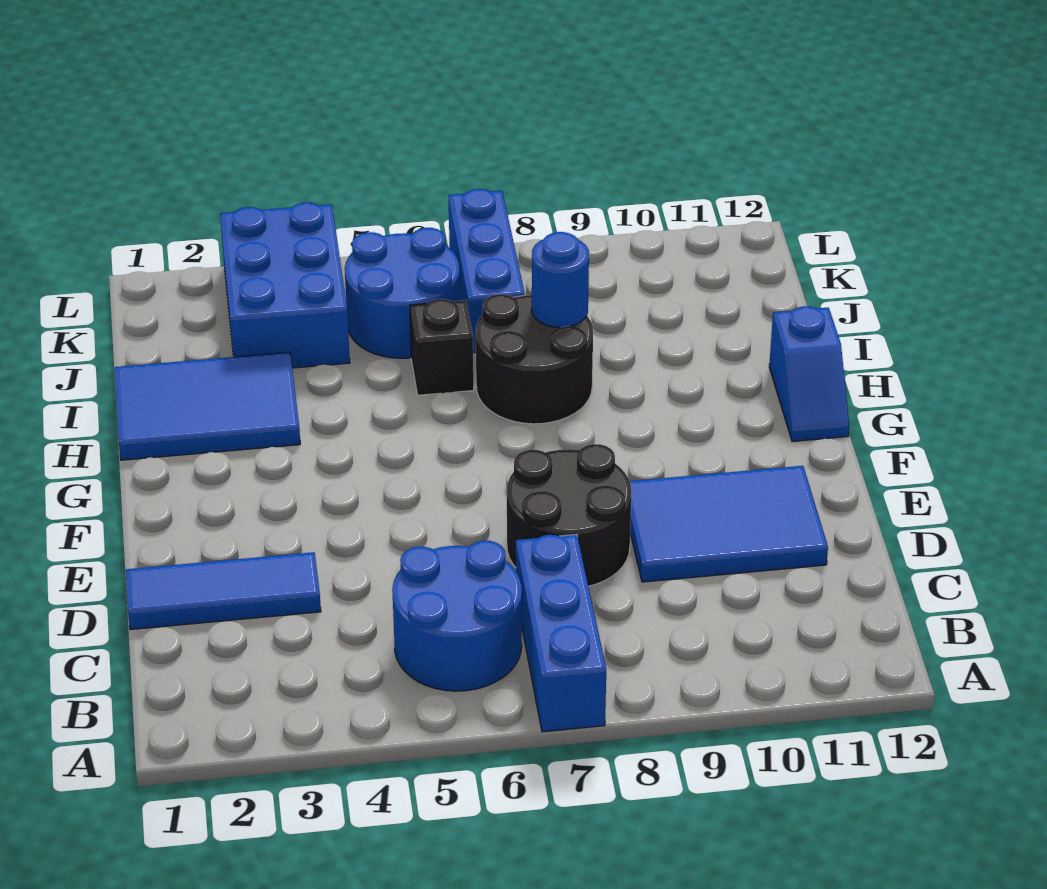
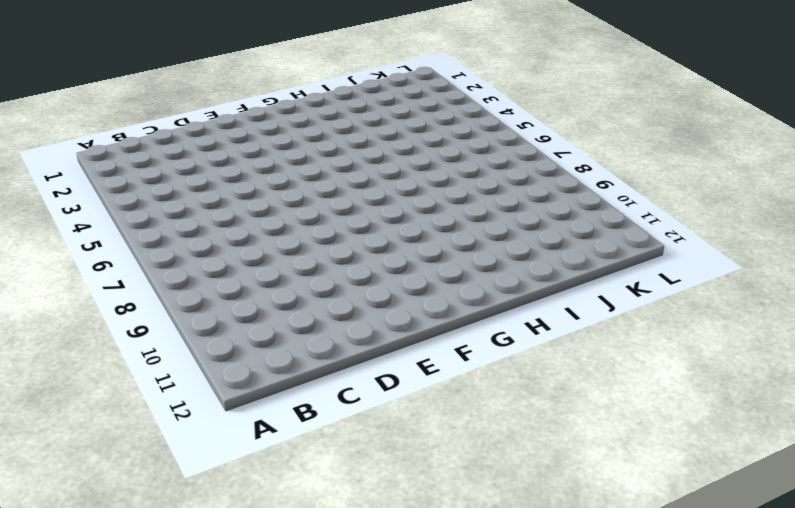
none -> blue 1x3 brick [516,534,606,732]
none -> blue 2x2 round brick [392,541,522,691]
none -> blue 1x3 tile [126,552,321,630]

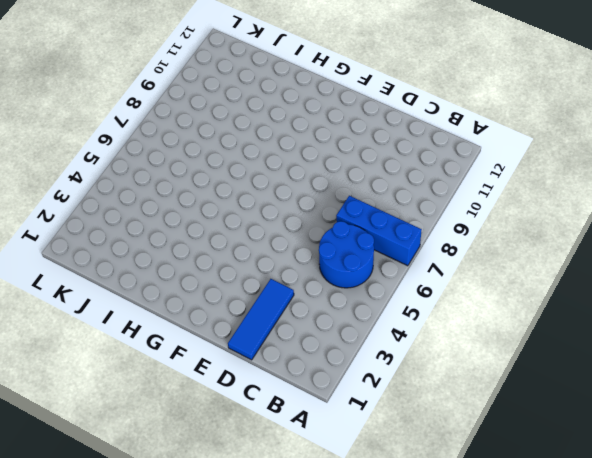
none -> black 2x2 round brick [507,444,631,586]
none -> blue 2x3 tile [630,466,828,582]
none -> blue 1x2 slope [769,306,849,441]

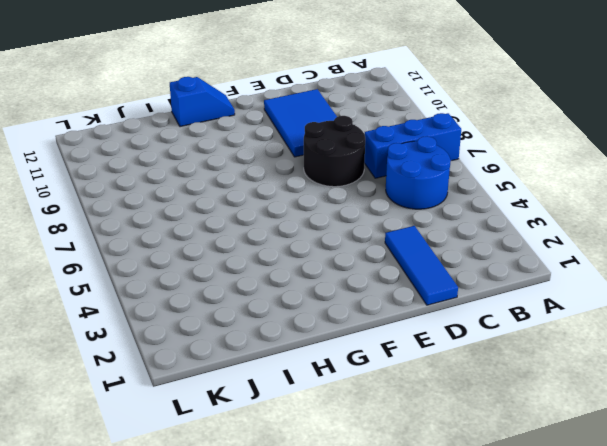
none -> blue 2x3 tile [115,352,300,460]
none -> black 2x2 round brick [476,294,593,424]
none -> black 1x1 brick [410,299,474,395]

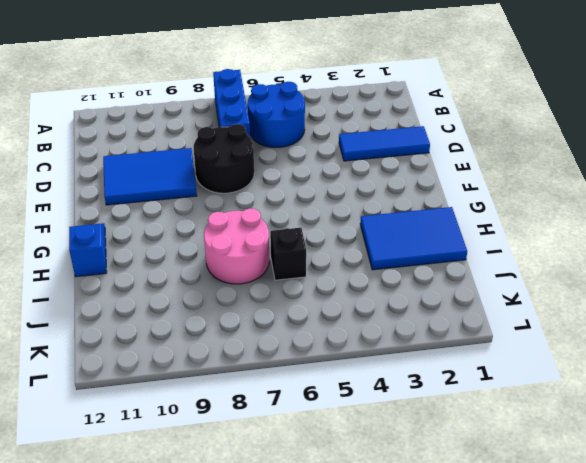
pink 2x2 round brick [204,208,269,284] -> black 2x2 round brick [476,294,593,424]
none -> blue 2x3 brick [220,203,350,368]
none -> blue 2x2 round brick [345,228,460,358]
none -> blue 1x3 brick [449,189,525,353]

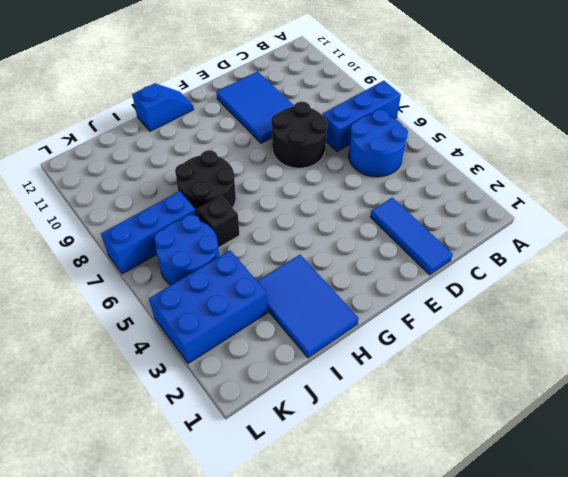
none -> blue 1x1 round brick [532,232,589,327]

